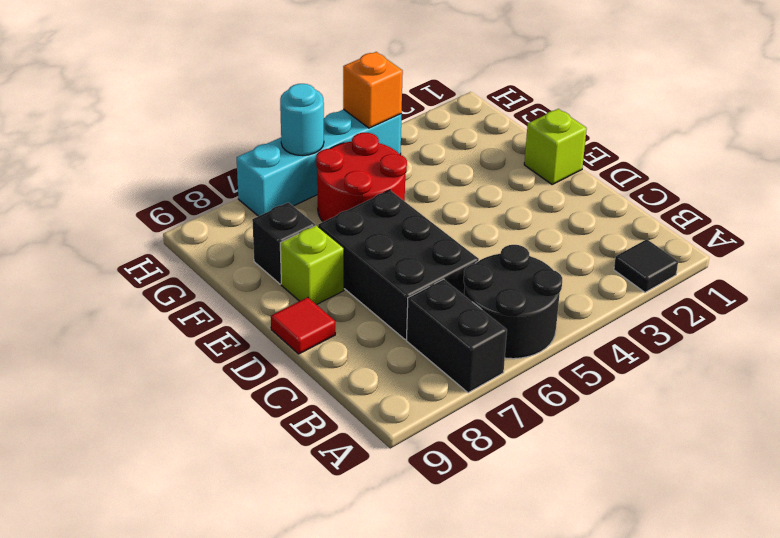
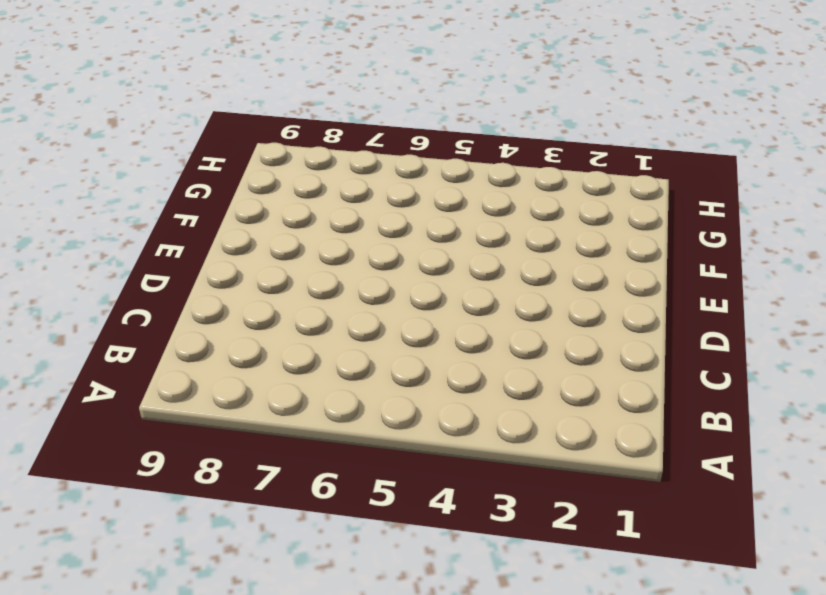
none -> black 1x1 tile [614,239,678,292]
none -> black 2x2 round brick [464,245,562,359]
none -> black 1x2 brick [407,279,507,393]

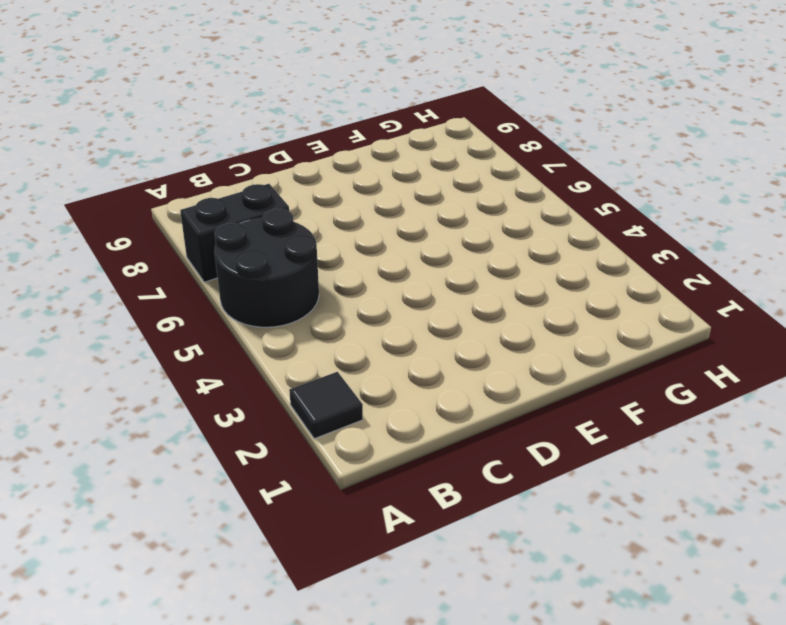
none -> black 2x3 brick [318,190,479,340]
none -> red 1x1 tile [271,297,335,354]
none -> lime 1x1 brick [524,109,587,184]

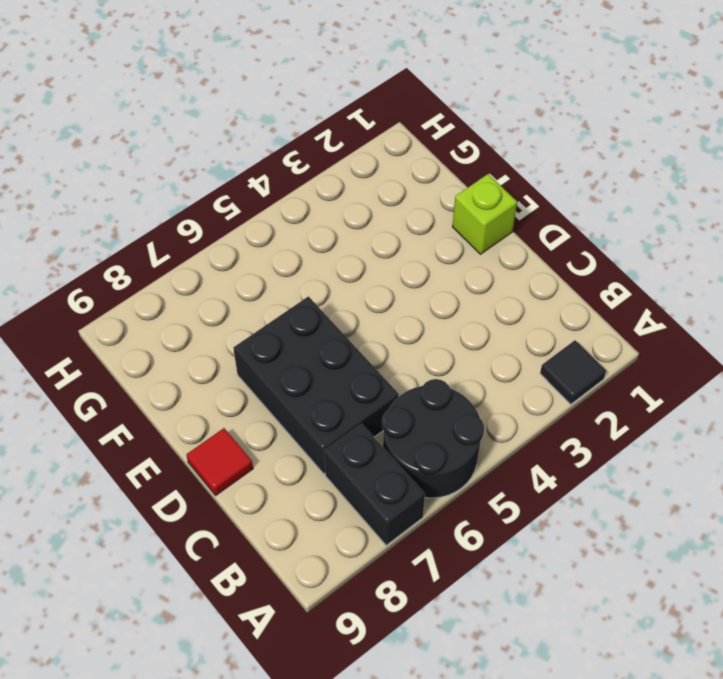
none -> lime 1x1 brick [280,225,344,305]
none -> red 2x2 round brick [316,133,407,222]
none -> black 1x1 brick [252,202,315,284]

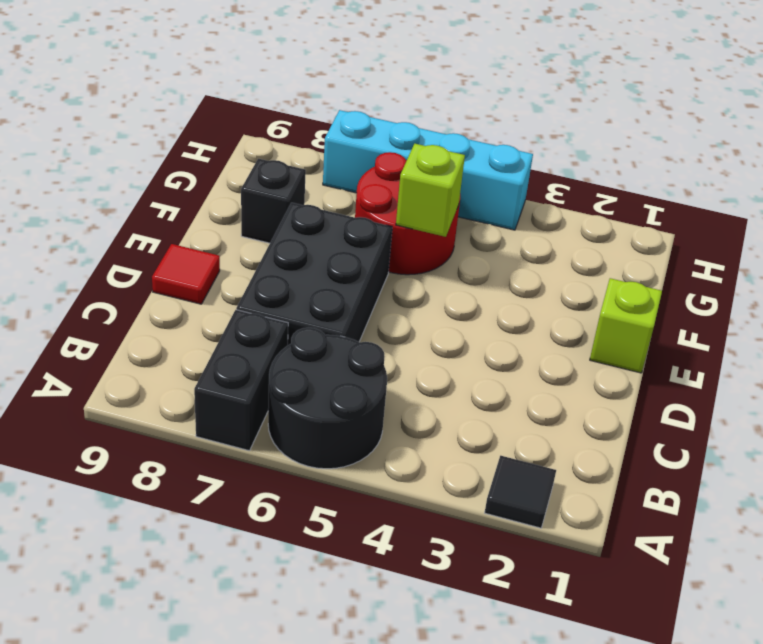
lime 1x1 brick [396,144,465,237] -> lime 1x1 brick moved to [280,225,344,305]
none -> orange 1x1 brick [343,52,403,128]
none -> cyan 1x1 round brick [280,84,324,156]

